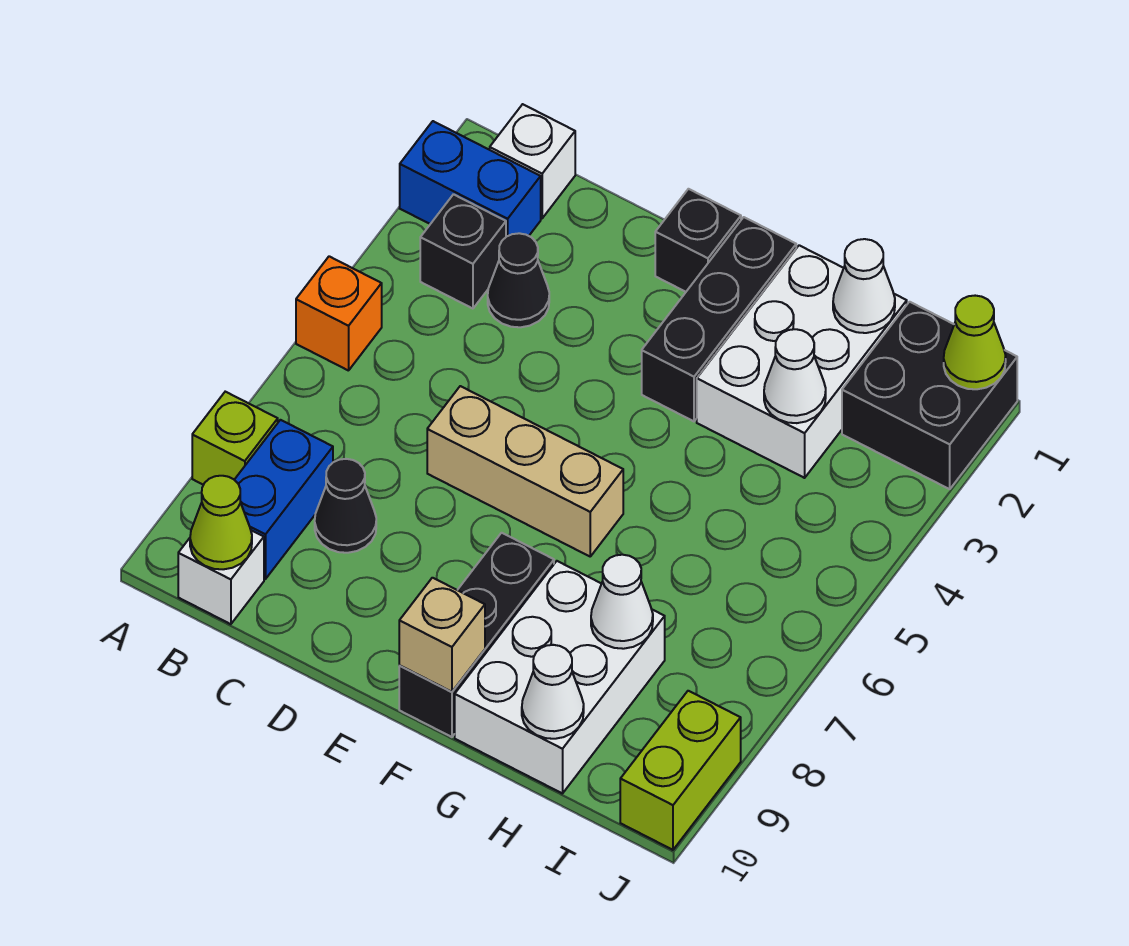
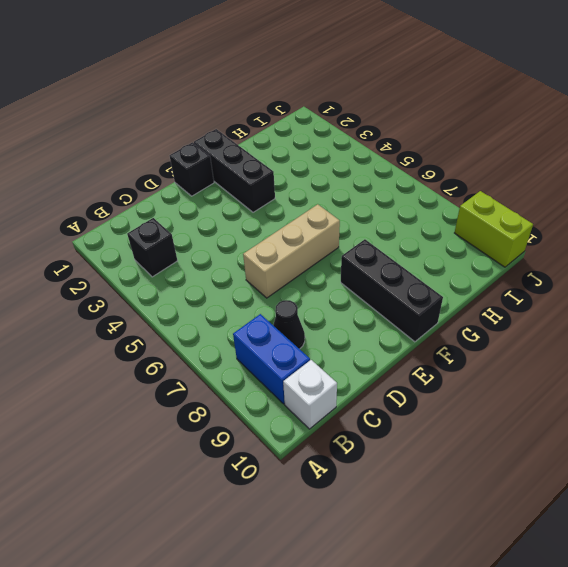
none -> blue 1x2 brick [400,121,541,237]
none -> orange 1x1 brick [296,256,382,371]
none -> lime 1x1 brick [192,392,278,485]

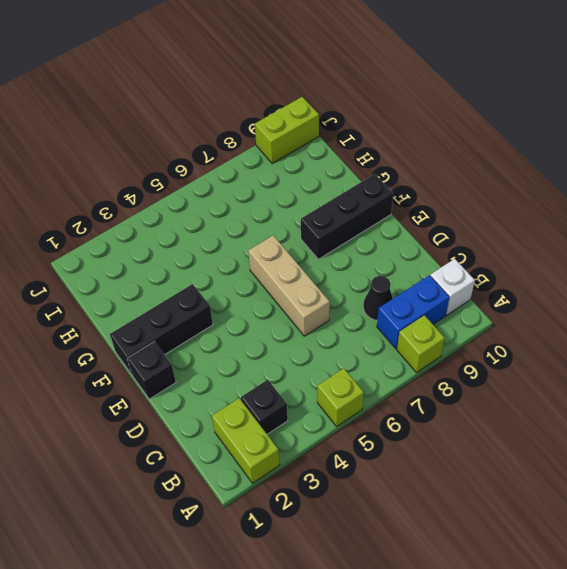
lime 1x2 brick [212,398,280,483] -> blue 1x2 brick [400,121,541,237]
lime 1x1 brick [317,368,364,426] -> orange 1x1 brick [296,256,382,371]
none -> white 1x1 brick [490,104,575,218]
none -> black 1x1 cone [488,233,549,327]
none -> white 2x3 brick [697,245,907,478]

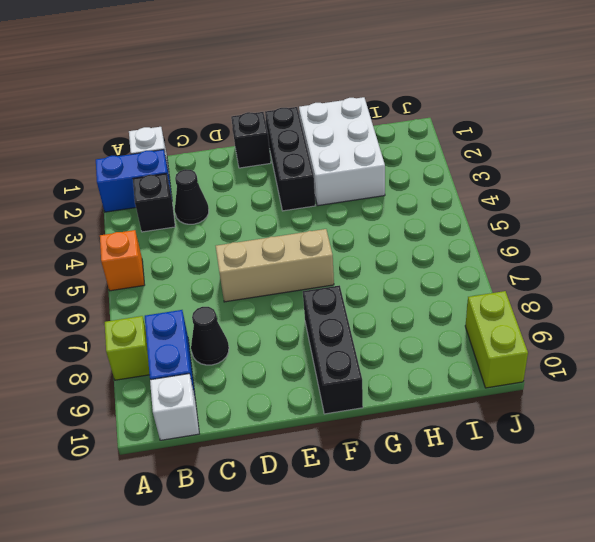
none -> white 2x3 brick [455,561,665,794]
none -> black 2x2 brick [842,302,1017,489]
none -> lime 1x1 cone [190,476,252,569]

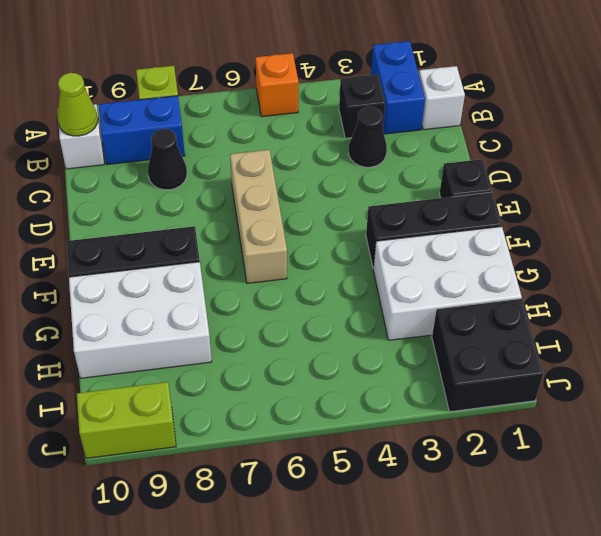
none -> tan 1x1 brick [399,578,485,692]
none -> white 1x1 cone [833,239,895,333]
none -> white 1x1 cone [764,329,826,423]

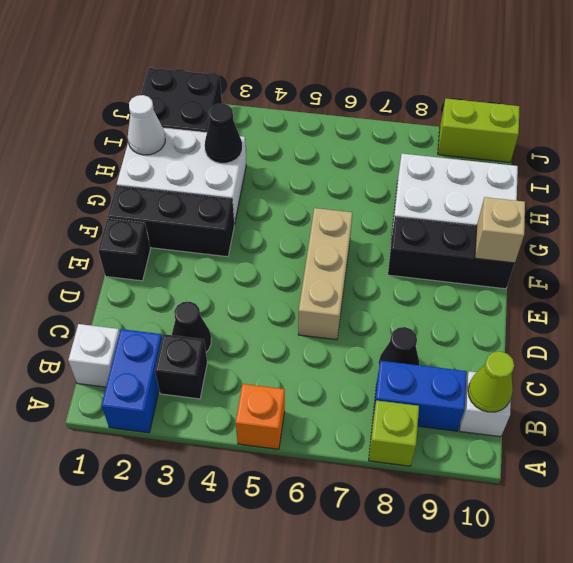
black 1x1 cone [205,103,242,163] -> white 1x1 cone [764,329,826,423]
none -> white 1x1 cone [591,555,653,649]
none -> white 1x1 cone [522,645,584,739]
none -> lime 1x1 cone [944,296,1006,389]

